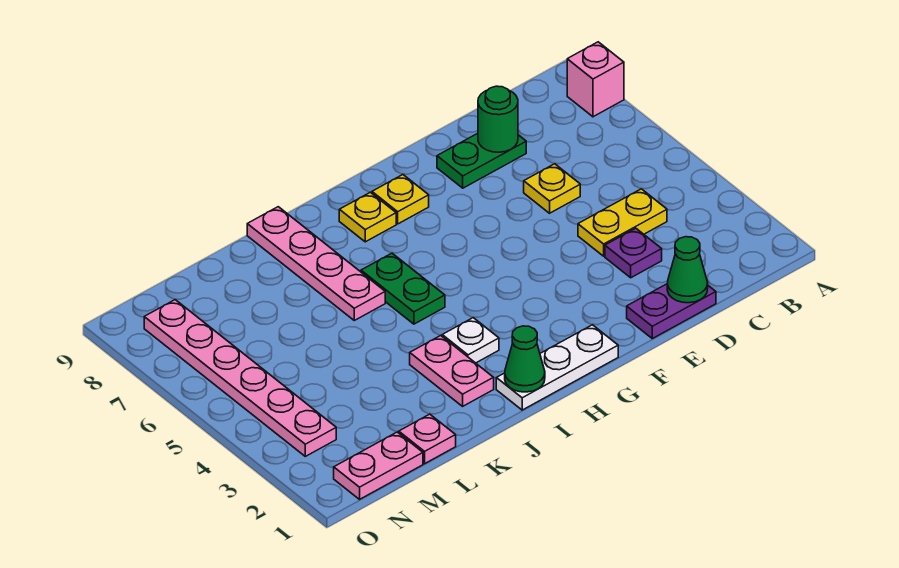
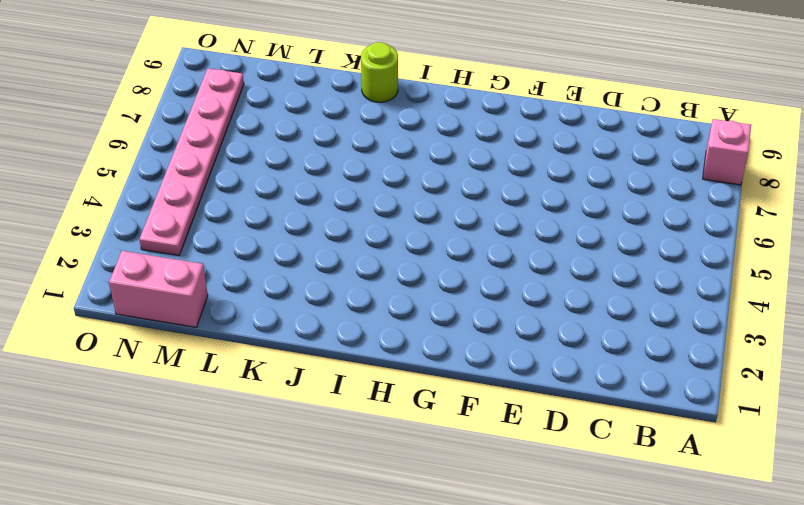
lime 1x1 round brick [361,42,398,102] -> pink 1x4 plate [247,207,385,320]
pink 1x2 brick [109,251,208,327] -> pink 1x2 plate [334,432,423,499]
none -> yellow 1x2 plate [578,189,667,256]
none -> purple 1x2 plate [627,284,716,339]
none -> purple 1x1 plate [605,228,662,278]

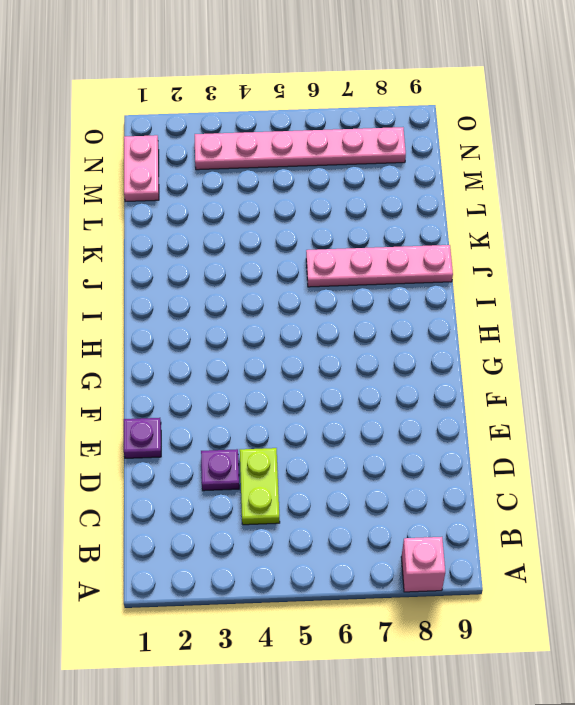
lime 1x2 plate [240,448,280,525] -> yellow 1x2 plate [578,189,667,256]
purple 1x1 plate [124,418,161,458] -> purple 1x2 plate [627,284,716,339]
none -> yellow 1x1 plate [524,164,580,213]
none -> green 1x2 plate [437,133,526,188]
none -> white 1x3 plate [496,325,618,410]

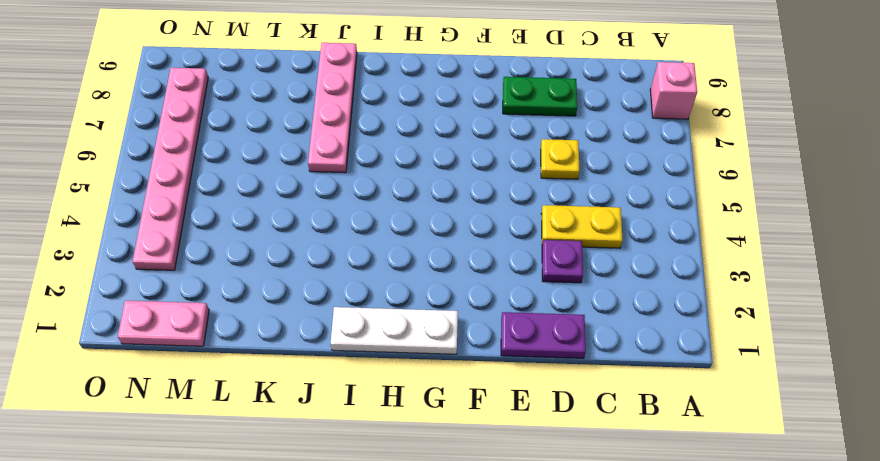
none -> yellow 1x1 plate [372,175,429,224]
none -> yellow 1x1 plate [339,192,396,242]
none -> white 1x1 plate [442,318,499,363]

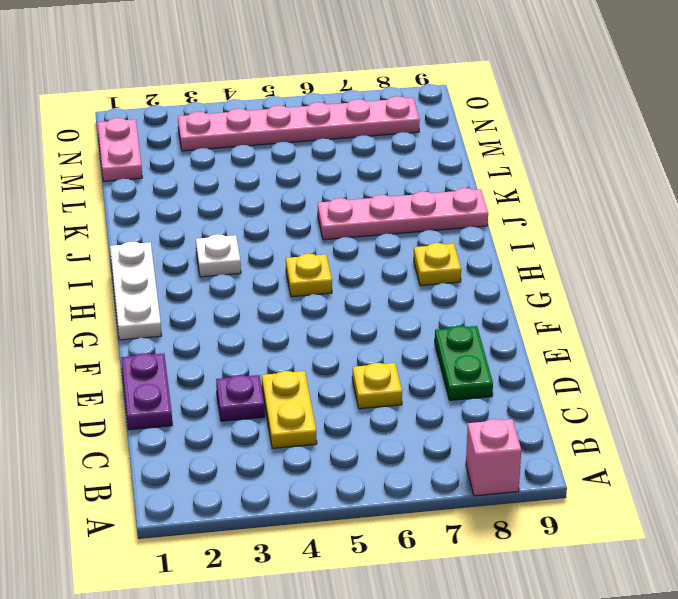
yellow 1x1 plate [286,254,332,297] -> yellow 1x1 plate moved to [372,175,429,224]
none -> green 1x2 plate [361,253,445,324]
none -> pink 1x2 plate [410,336,494,406]
none -> pink 1x1 plate [399,414,456,464]

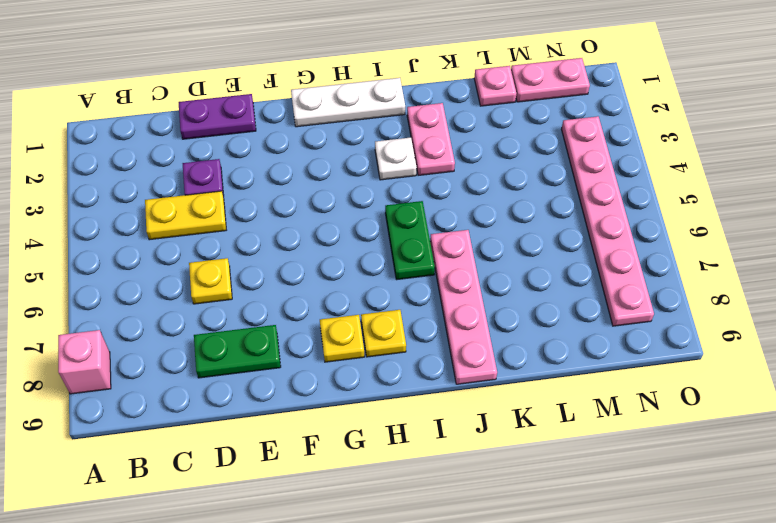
none -> green 1x1 cone [667,237,708,303]
none -> green 1x1 round brick [478,86,518,152]
none -> green 1x1 cone [505,326,545,392]

